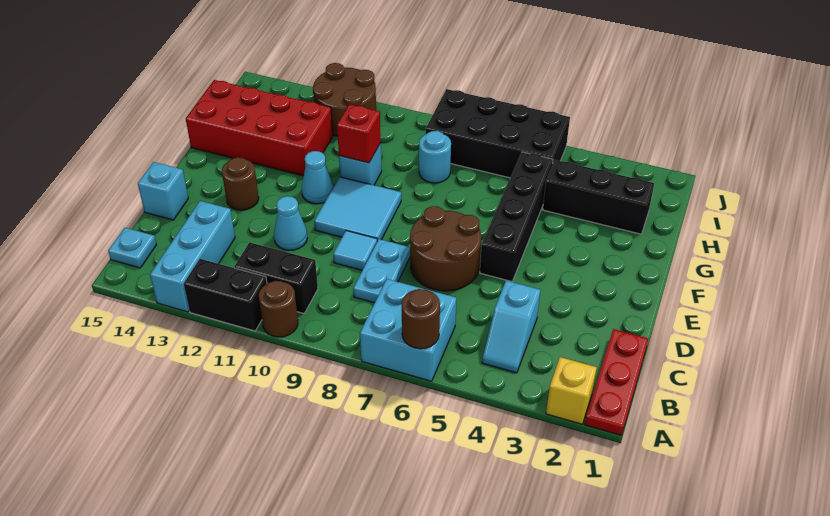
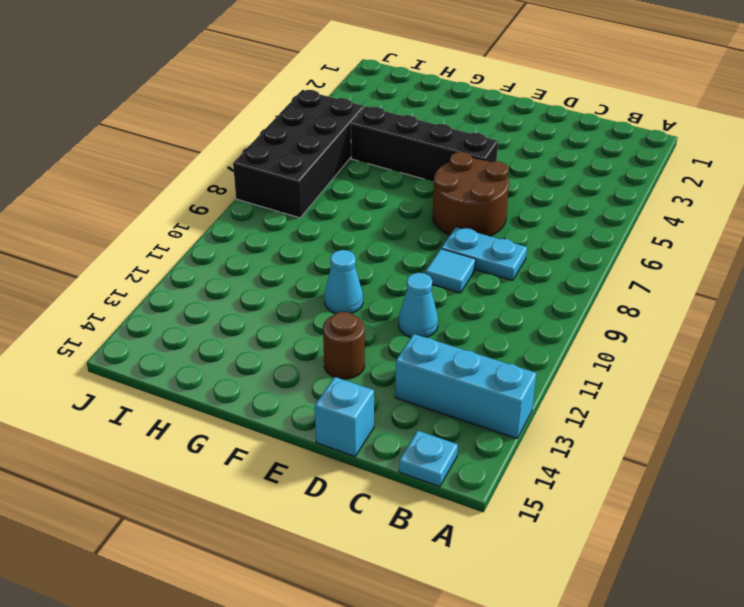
none -> red 1x3 plate [585,329,648,435]
none -> yellow 1x1 brick [546,357,597,424]
none -> cyan 2x2 brick [360,279,456,381]

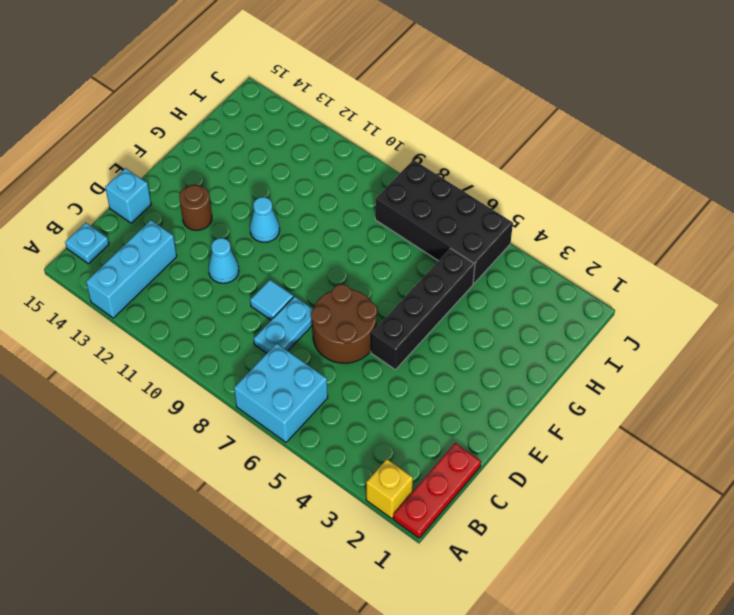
none -> brown 1x1 round brick [259,281,298,337]
none -> black 1x2 brick [184,259,267,331]
none -> cyan 1x2 slope [482,281,540,373]

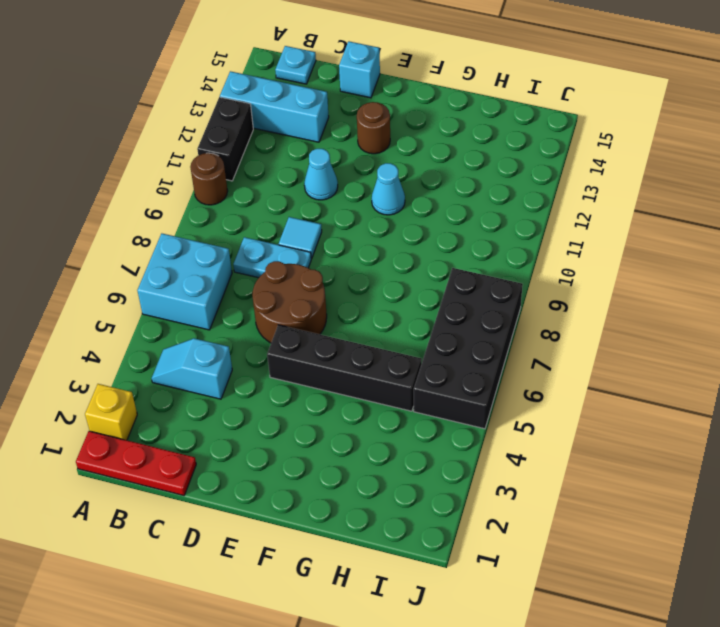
none -> black 1x2 brick [234,242,318,314]
none -> cyan 2x2 tile [314,177,401,241]
none -> cyan 1x1 brick [339,143,382,185]

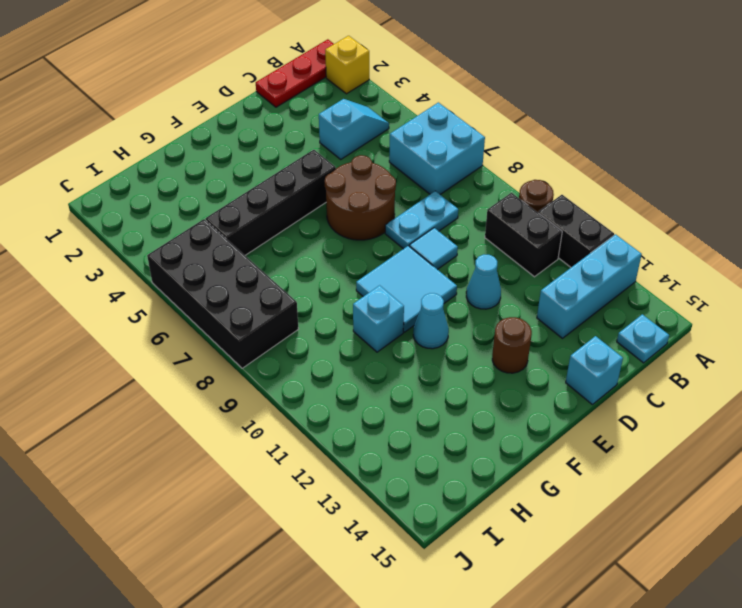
none -> red 2x4 brick [186,80,333,176]
none -> black 1x3 brick [543,160,654,234]
none -> cyan 1x1 round brick [419,131,451,183]

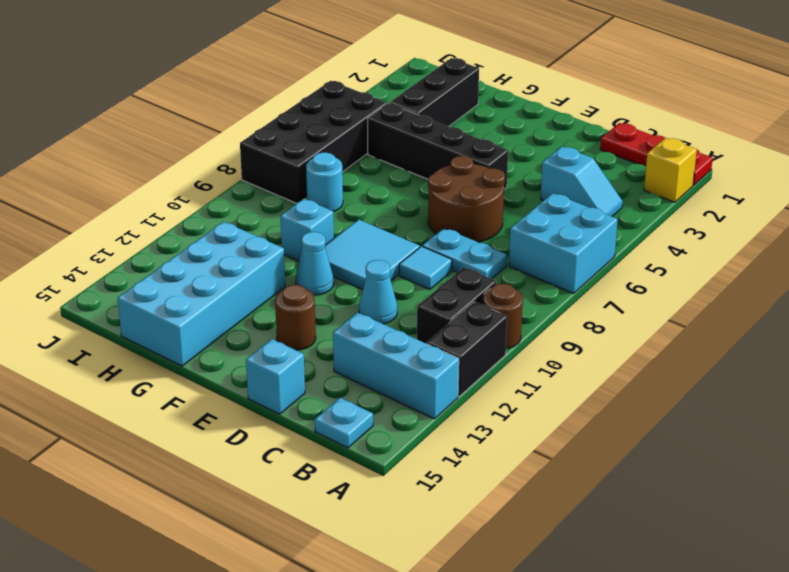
cyan 2x4 brick [118,222,285,366] -> red 2x4 brick [186,80,333,176]
none -> brown 2x2 round brick [313,63,376,136]
none -> brown 1x1 round brick [402,289,440,349]
none -> red 1x1 brick [337,104,381,163]

